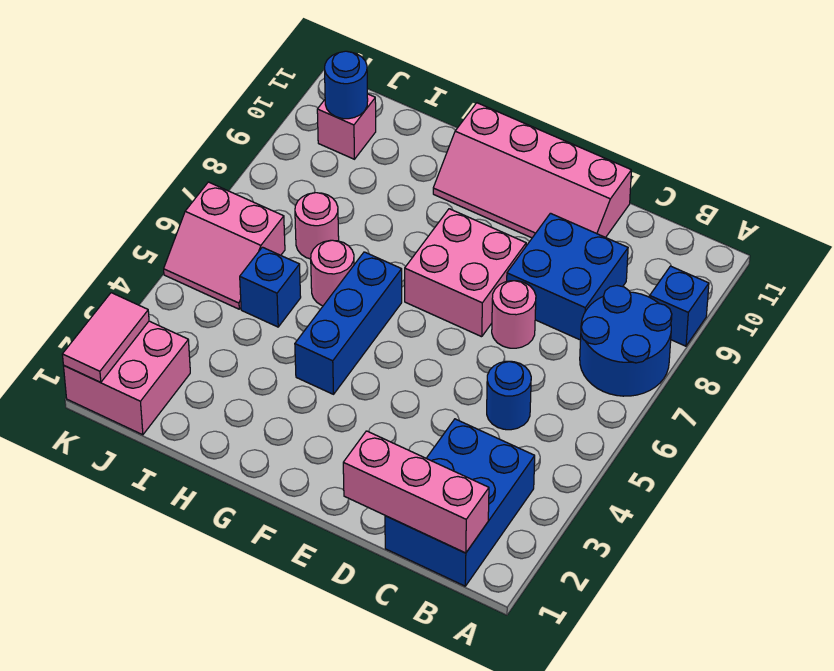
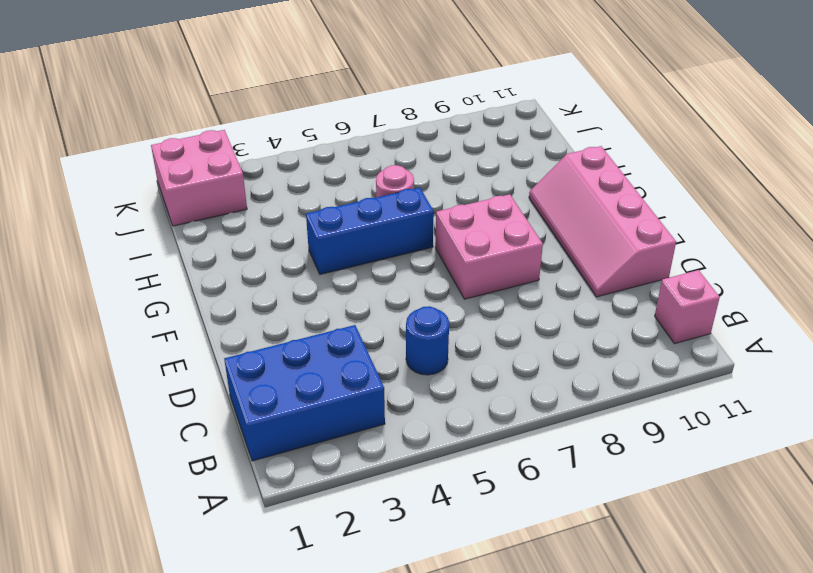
pink 1x1 brick [655,270,720,344] -> pink 1x1 brick moved to [317,94,376,159]
none -> blue 2x2 round brick [580,286,672,396]
none -> blue 1x1 brick [650,266,709,346]
none -> blue 2x2 brick [507,213,628,340]

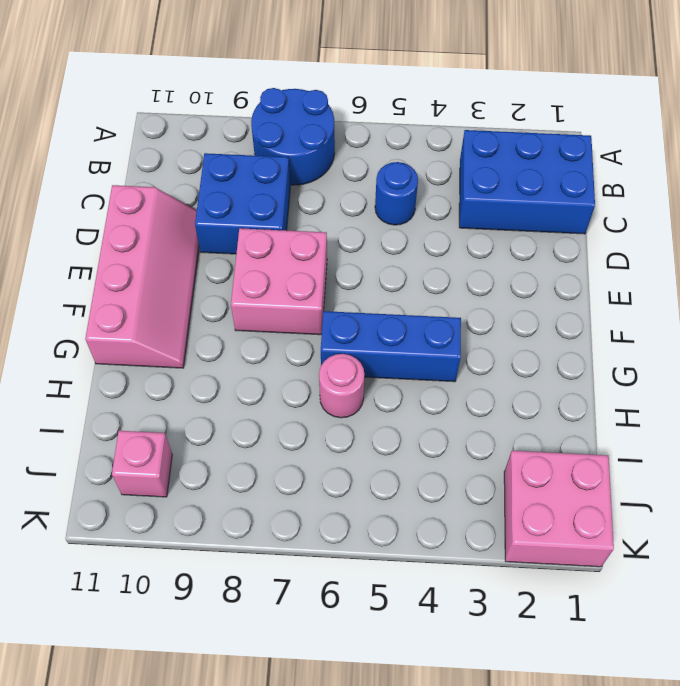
none -> blue 1x1 brick [650,266,709,346]
none -> pink 1x1 round brick [492,281,536,348]
none -> blue 1x1 brick [240,247,301,327]

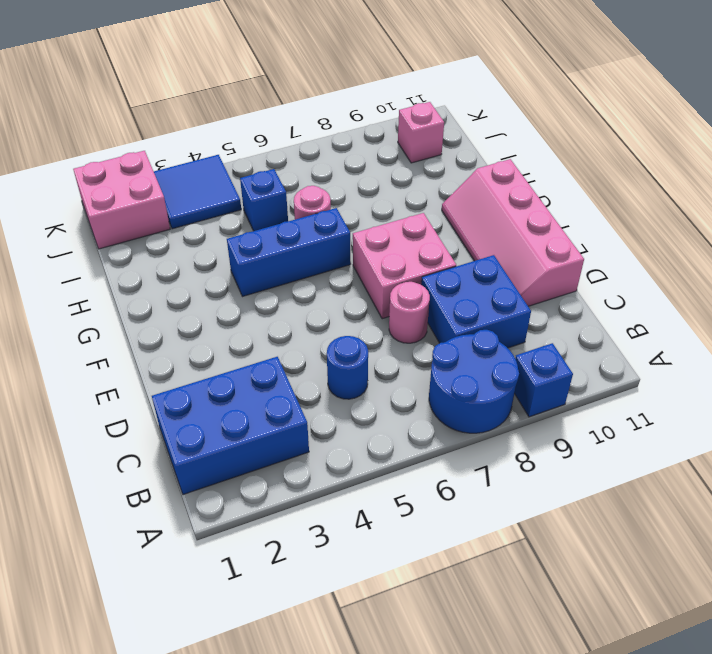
blue 2x2 tile [154,155,241,229] -> none
none -> pink 1x1 round brick [295,193,339,259]
none -> pink 2x2 slope [164,182,285,309]
none -> pink 1x3 brick [343,431,489,553]

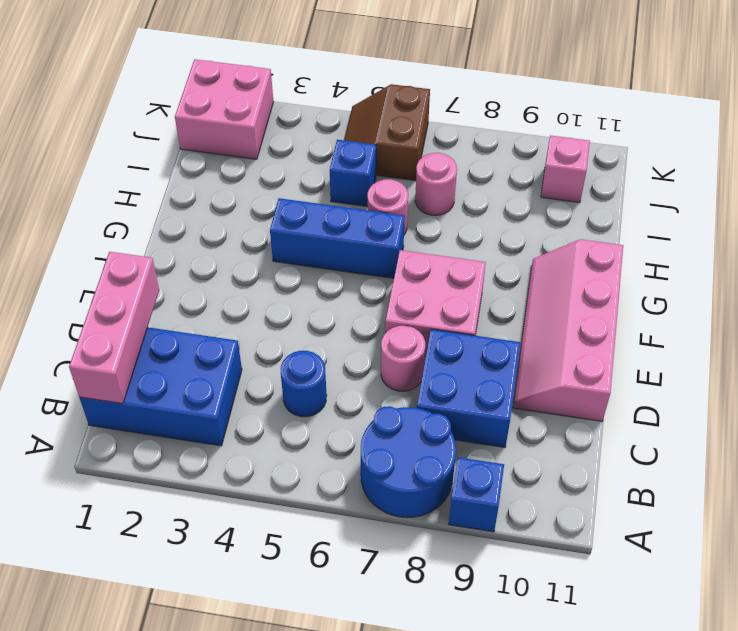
brown 2x2 slope [344,84,430,181] -> pink 2x2 slope [164,182,285,309]
none -> blue 1x1 round brick [325,51,368,119]
none -> pink 1x2 tile [62,293,149,383]

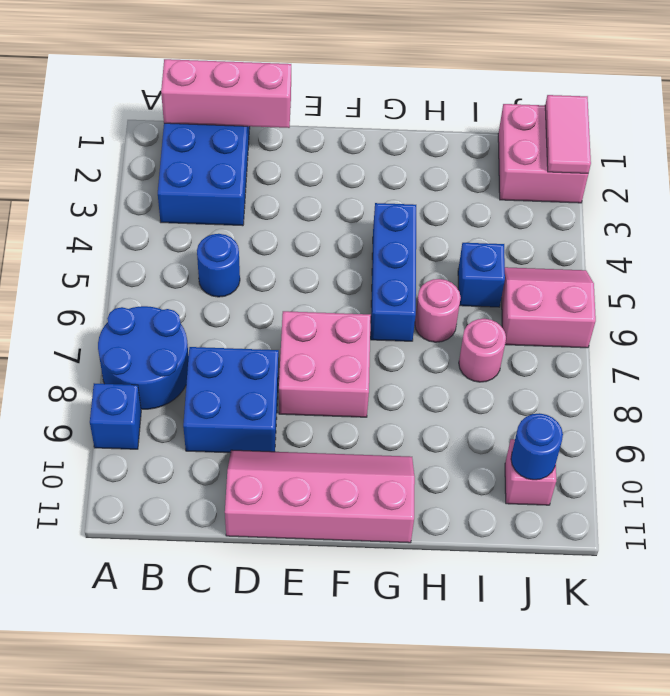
none -> pink 1x1 round brick [492,281,536,348]

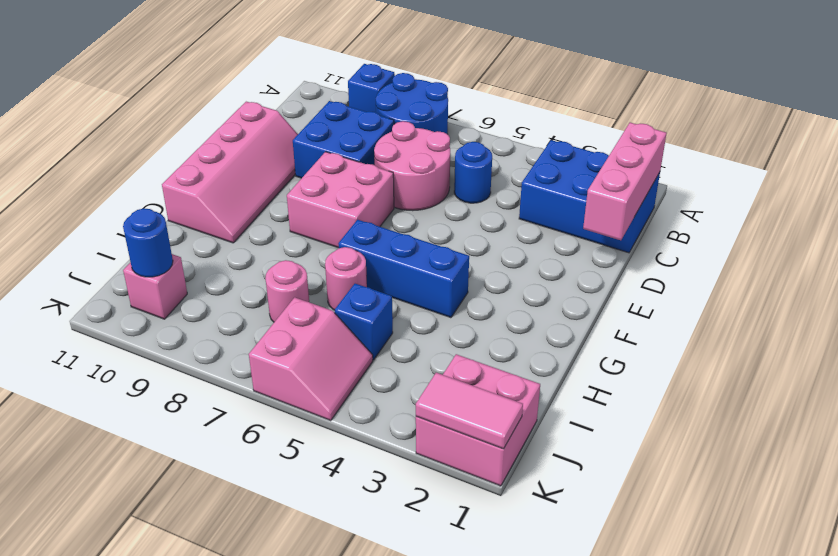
pink 2x2 round brick [374,121,450,211] -> pink 1x1 round brick [492,281,536,348]

